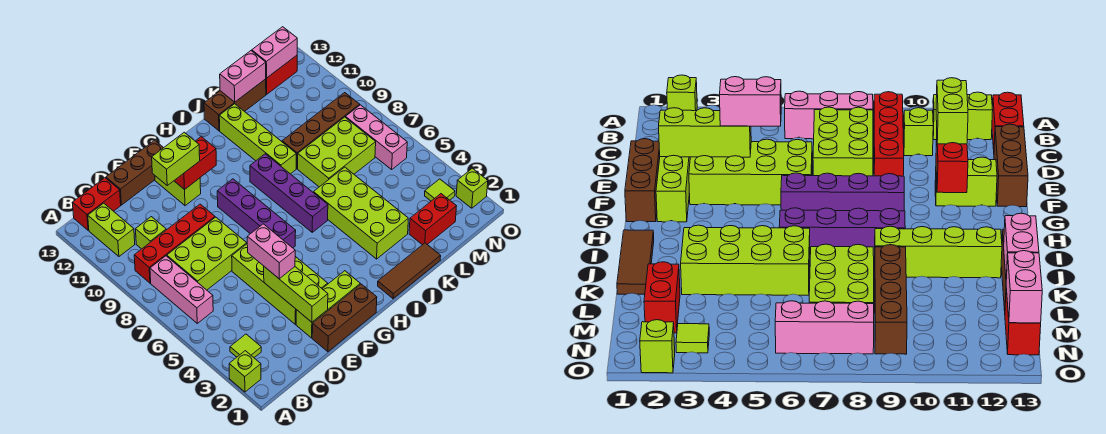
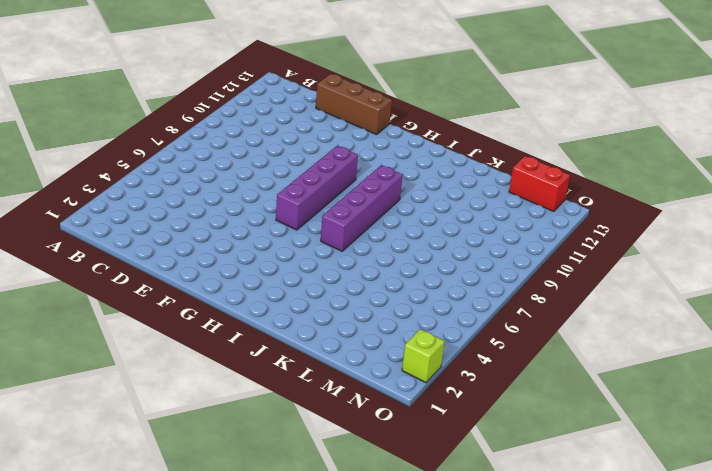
none -> lime 1x1 brick [229,351,261,392]
none -> lime 1x1 tile [230,334,261,358]
none -> pink 1x3 brick [150,256,213,323]
none -> red 1x4 brick [134,204,215,283]

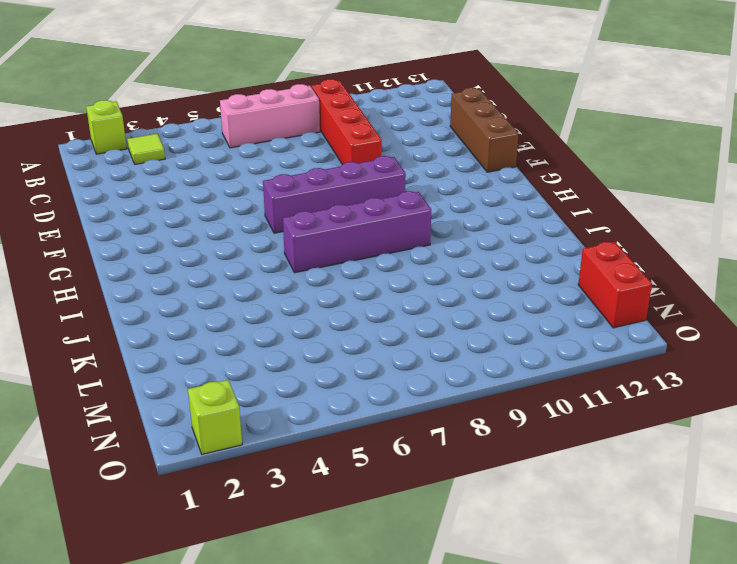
none -> lime 1x2 brick [88,203,135,256]
none -> red 1x2 brick [72,178,121,230]
none -> lime 2x3 brick [167,217,247,290]
none -> lime 1x1 brick [136,217,166,249]

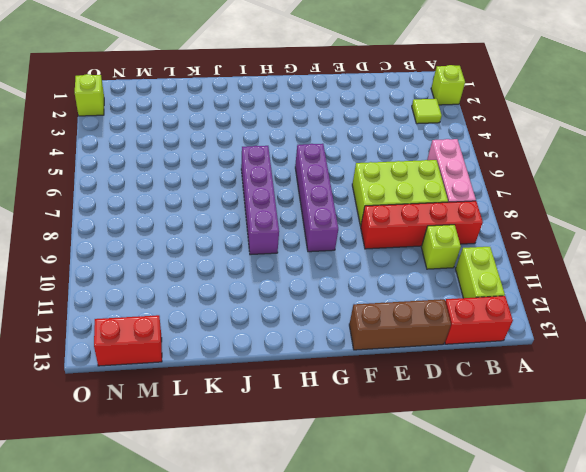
none -> brown 1x3 brick [312,284,377,352]
none -> lime 1x3 brick [296,271,360,338]
none -> lime 2x4 brick [232,244,328,324]
none -> lime 1x2 brick [155,176,201,206]

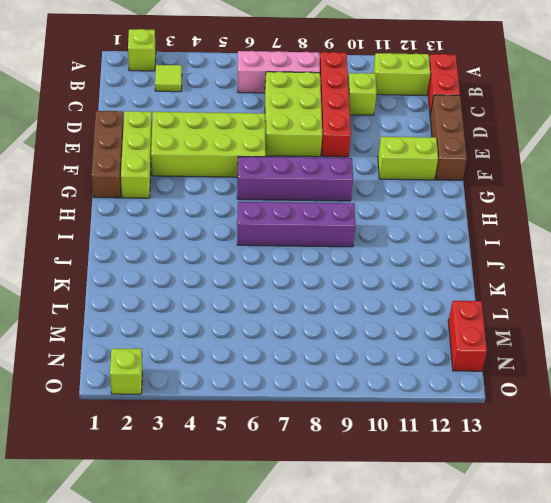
none -> brown 1x3 tile [378,243,441,299]
none -> lime 2x4 brick [313,167,408,259]
none -> lime 1x4 brick [219,104,296,174]
none -> brown 1x3 brick [204,79,266,131]

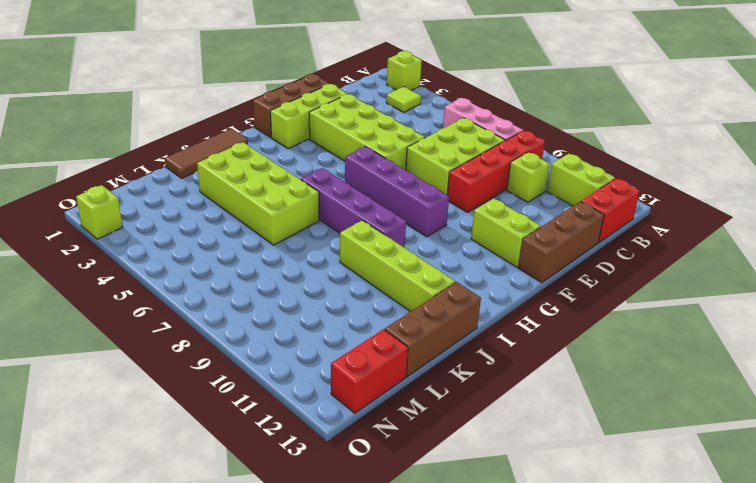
none -> lime 2x3 brick [298,117,376,187]
none -> brown 1x4 brick [282,93,360,169]
none -> red 1x2 brick [409,194,457,245]
none -> lime 1x1 tile [425,179,455,201]

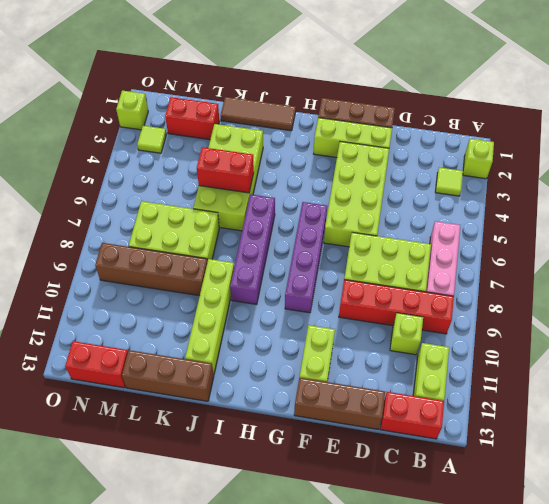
red 1x2 brick [197,147,254,193] -> red 1x2 brick moved to [174,137,216,190]
none -> pink 1x3 brick [345,105,407,169]
none -> lime 1x3 brick [264,267,328,322]
none -> pink 1x2 brick [220,51,266,102]
none -> pink 1x2 brick [252,27,297,78]

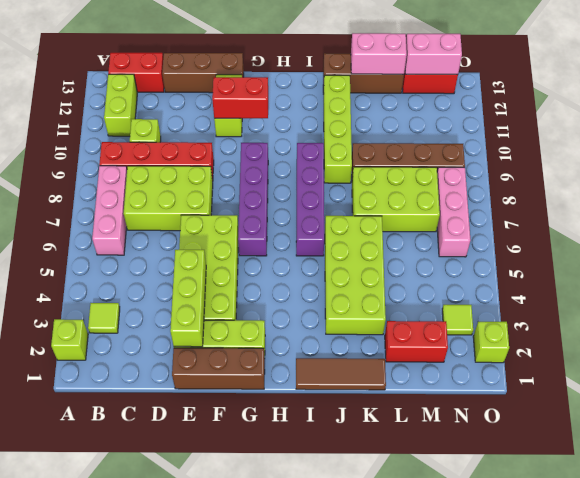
none -> pink 1x2 brick [247,224,295,279]
none -> lime 1x2 brick [152,132,200,185]

